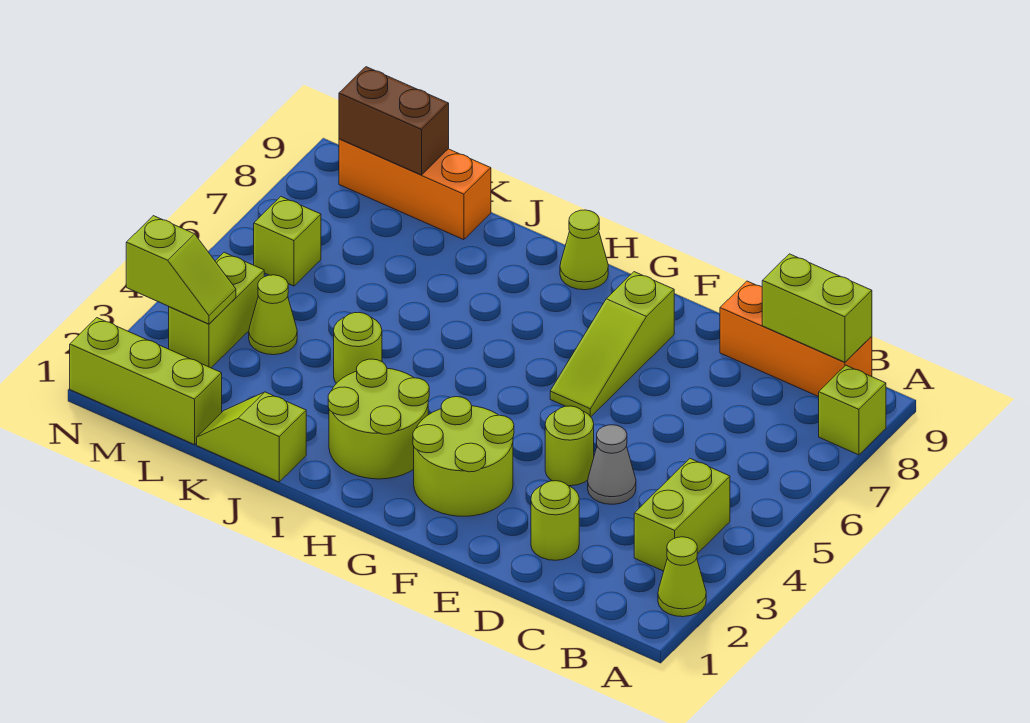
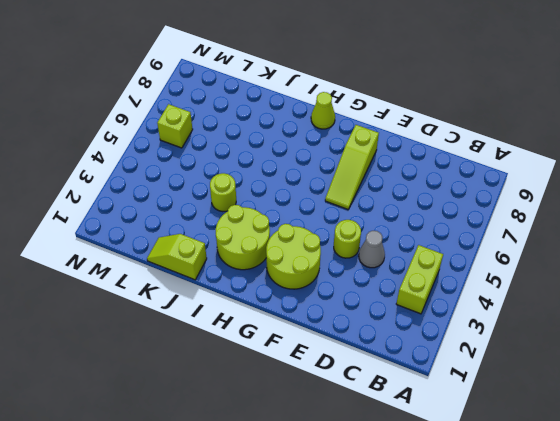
none -> lime 1x1 cone [658,537,706,617]
none -> lime 1x1 brick [819,365,886,455]
none -> orange 1x3 brick [720,281,872,397]

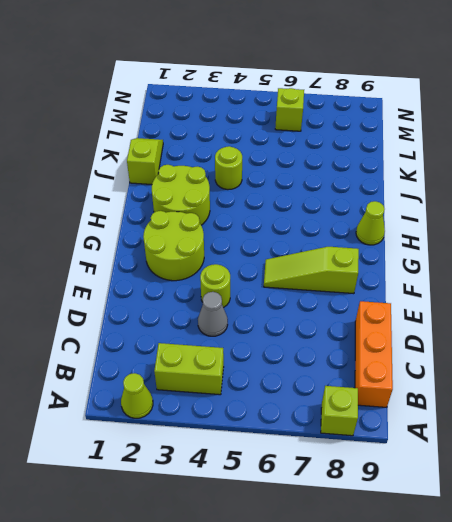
none -> lime 1x1 round brick [531,481,579,560]
none -> orange 1x3 brick [339,139,491,240]
none -> lime 1x3 brick [70,318,222,445]

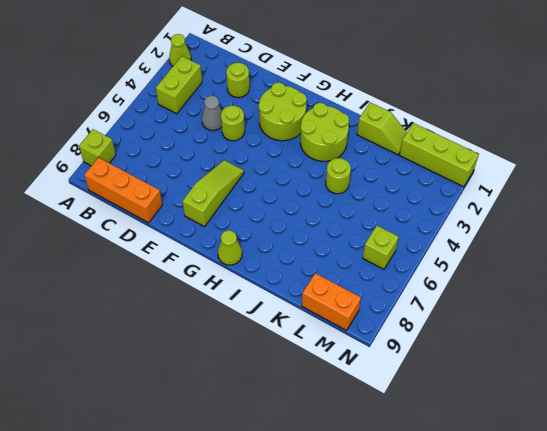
orange 1x2 brick [302,273,361,331] -> orange 1x3 brick [339,139,491,240]
none -> lime 1x1 cone [249,275,297,355]
none -> lime 1x2 brick [169,252,264,368]
none -> lime 1x2 brick [762,254,872,362]

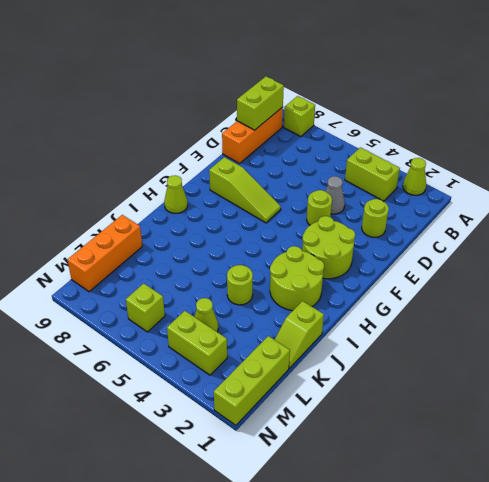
none -> brown 1x2 brick [339,67,449,175]
none -> lime 1x2 slope [126,216,236,324]

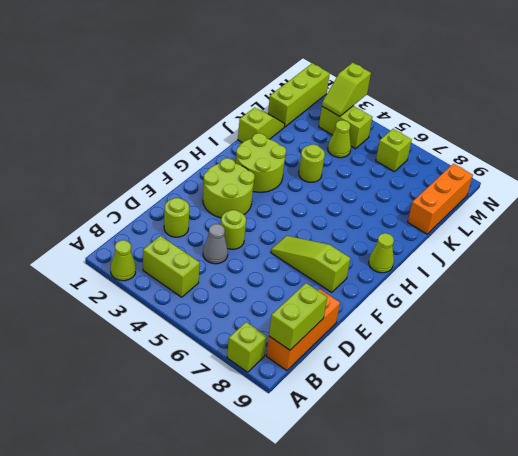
none -> brown 1x2 brick [339,67,449,175]

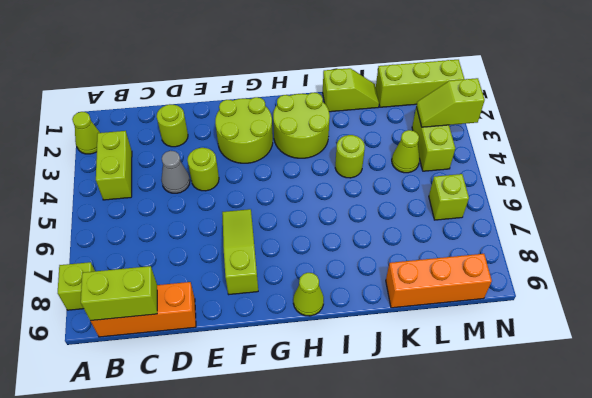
none -> brown 1x2 brick [339,67,449,175]

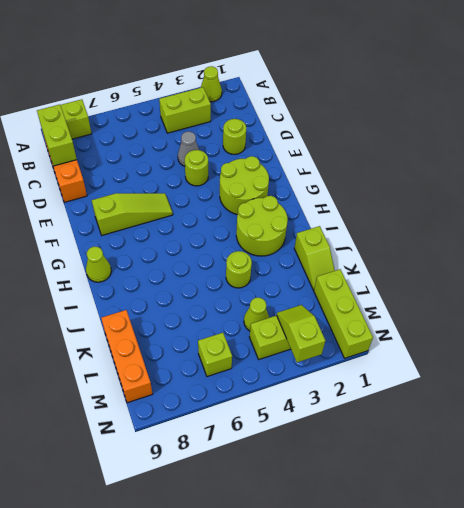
none -> brown 1x2 brick [339,67,449,175]

